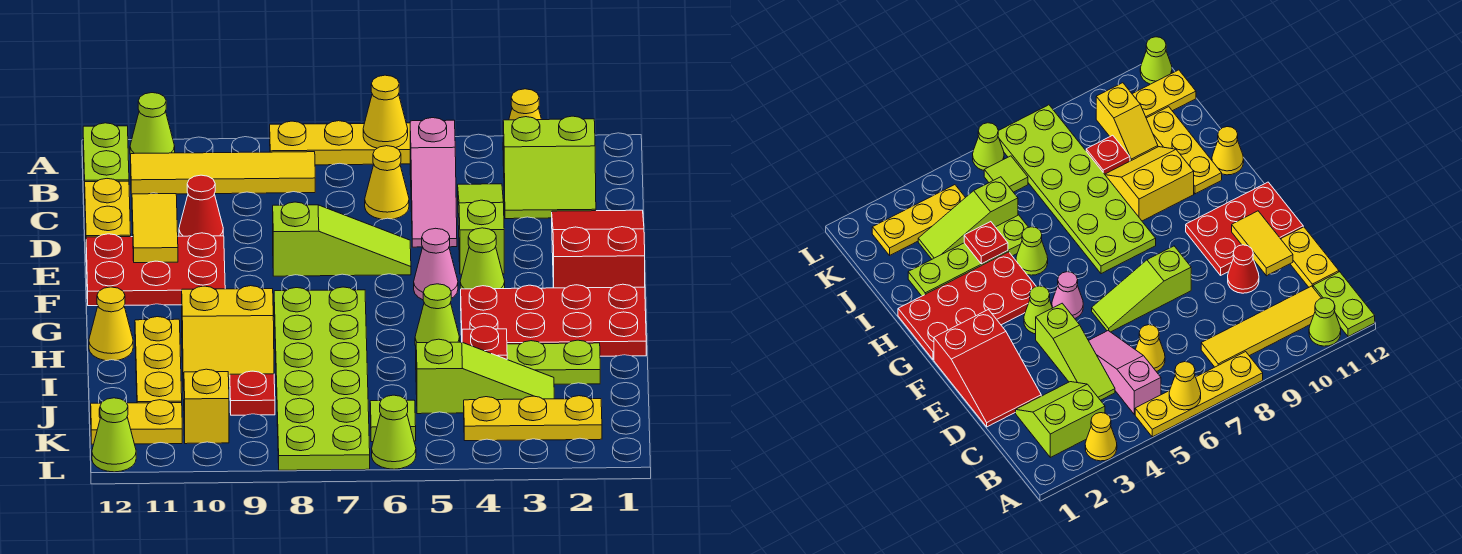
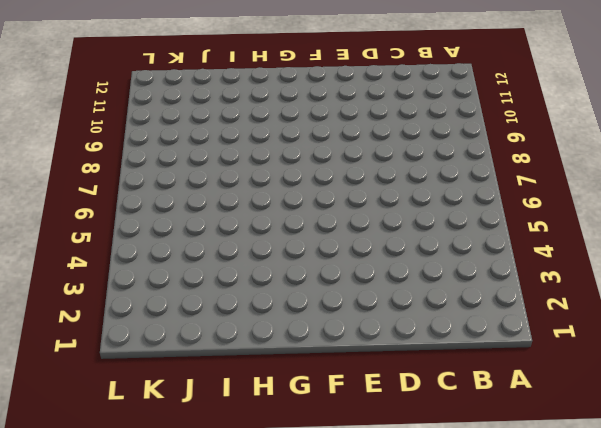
none -> yellow 1x1 cone [509,89,542,120]
none -> yellow 1x4 plate [270,121,410,165]
none -> lime 1x1 cone [130,93,175,154]
none -> lime 1x2 plate [83,123,129,189]

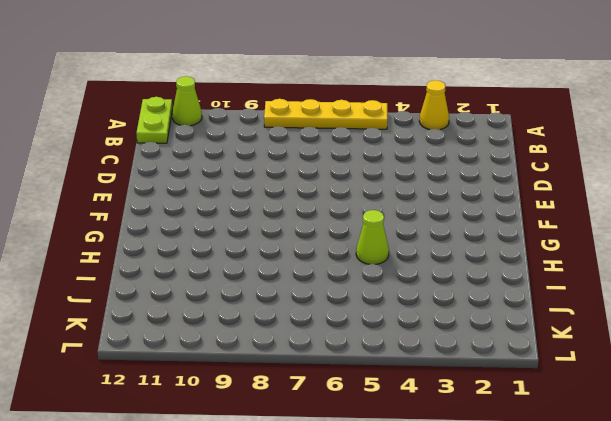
none -> lime 2x2 slope [503,116,596,219]
none -> pink 1x3 slope [410,118,457,247]
none -> yellow 1x4 tile [131,152,315,194]
none -> lime 1x3 slope [458,184,504,274]

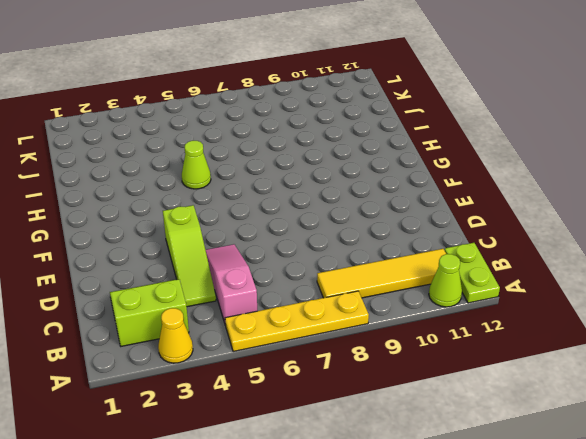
none -> yellow 1x1 cone [365,146,409,219]
none -> yellow 1x2 plate [85,179,131,237]
none -> red 2x3 slope [552,210,645,288]
none -> red 1x1 cone [179,175,223,236]

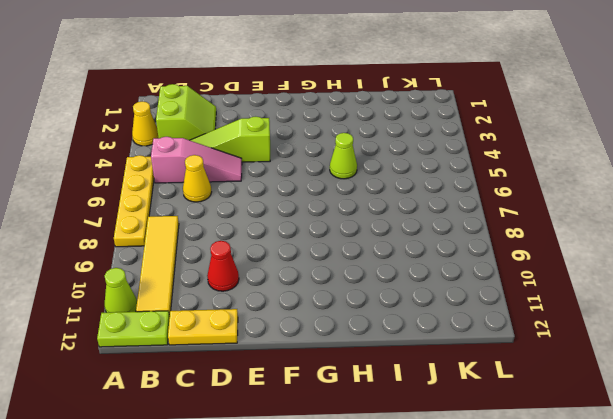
none -> red 2x3 slope [552,210,645,288]
none -> lime 1x3 slope [273,202,411,276]
none -> red 2x3 plate [86,233,225,306]
none -> lime 1x1 cone [460,228,505,290]

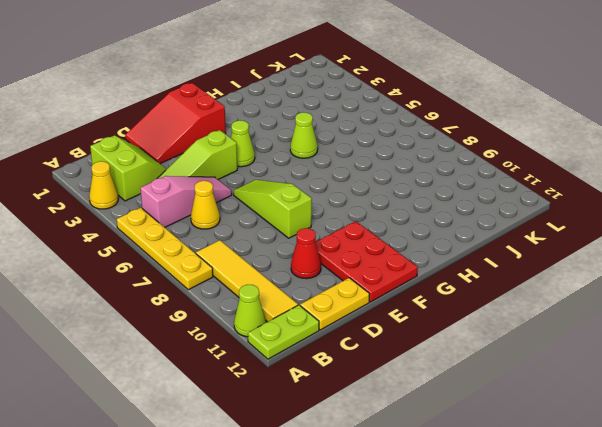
none -> pink 1x1 cone [414,228,458,300]
none -> red 2x4 plate [461,284,646,356]
none -> lime 2x6 plate [274,287,370,470]
none -> yellow 2x2 slope [182,286,274,388]

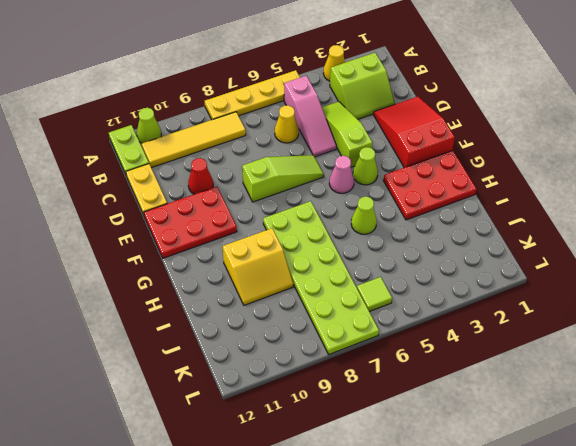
red 2x3 plate [383,150,477,220] -> red 2x4 plate [461,284,646,356]
none -> yellow 1x3 plate [135,317,182,403]
none -> yellow 1x1 cone [89,287,133,361]
none -> lime 1x4 plate [507,340,600,384]
none -> lime 1x3 slope [416,339,554,414]

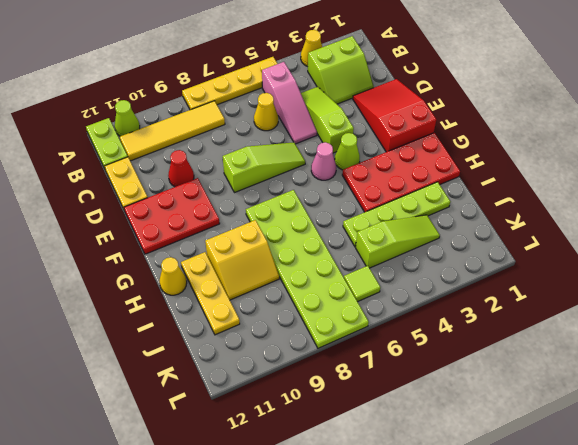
none -> lime 1x1 cone [415,284,460,346]
none -> red 1x1 plate [230,371,275,415]
none -> yellow 1x2 slope [183,369,229,444]
none -> yellow 1x3 plate [464,396,602,441]

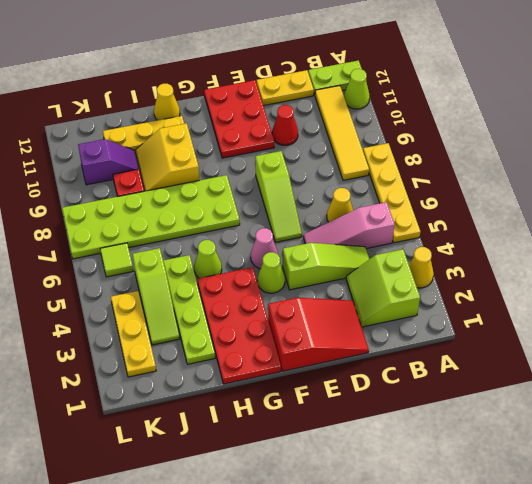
purple 1x2 slope [78,139,139,185] -> yellow 1x2 slope [183,369,229,444]
none -> yellow 1x2 plate [91,400,182,444]
none -> lime 1x1 cone [372,395,416,469]
none -> lime 1x1 cone [92,398,136,472]
none -> yellow 1x1 cone [363,75,408,148]

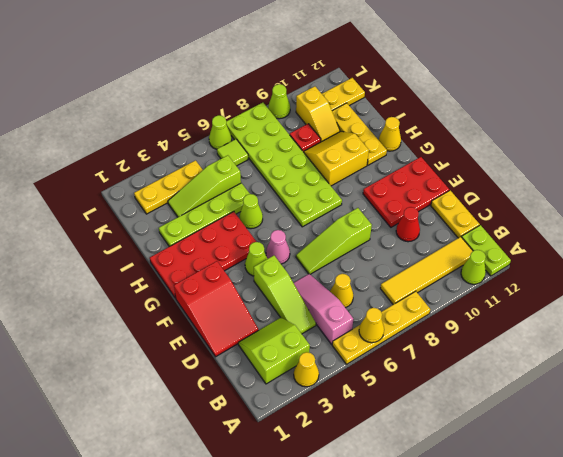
lime 1x1 cone [268,84,290,119] -> lime 1x1 cone moved to [92,398,136,472]
none -> yellow 1x2 tile [132,194,178,263]
none -> red 1x1 plate [462,326,507,359]

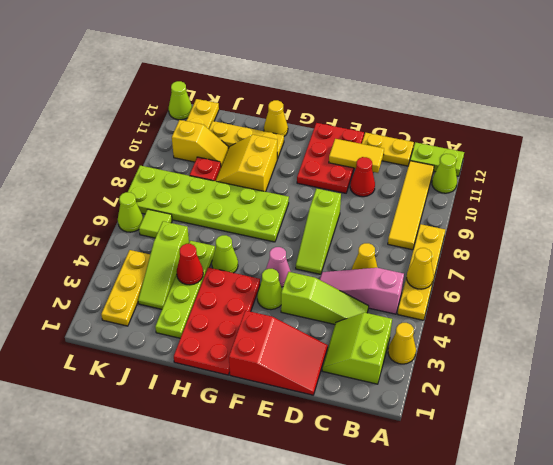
red 1x1 cone [176,244,203,285] -> red 1x1 plate [462,326,507,359]

